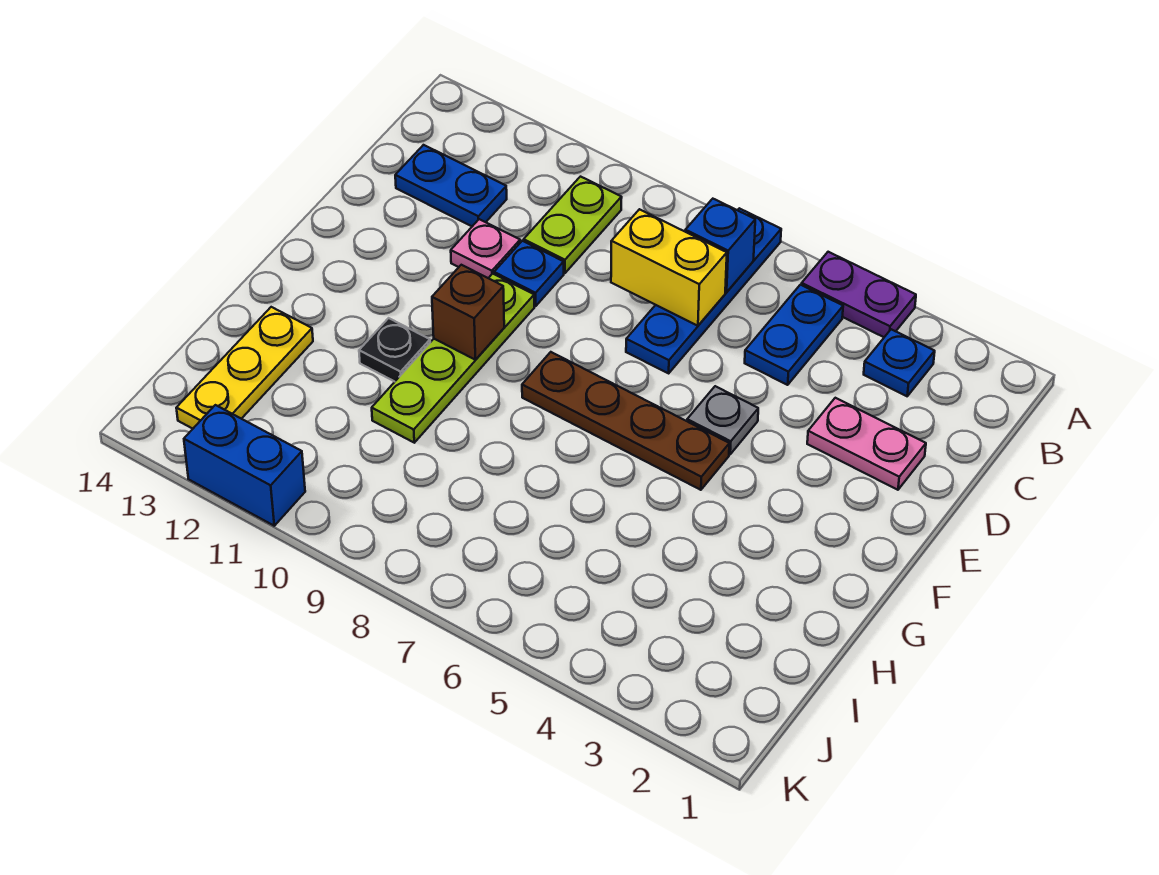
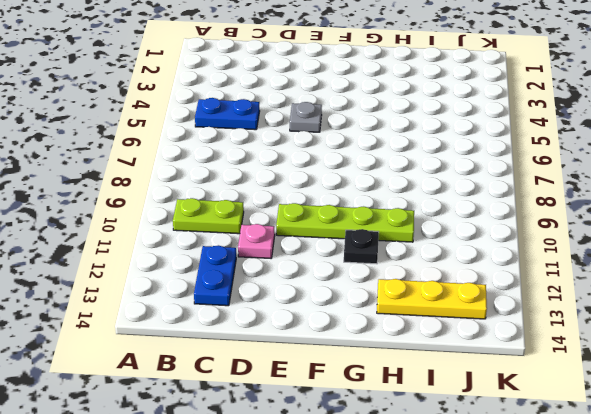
none -> purple 1x2 plate [802,252,916,337]
none -> blue 1x4 plate [626,208,781,373]
none -> blue 1x1 plate [864,329,935,396]

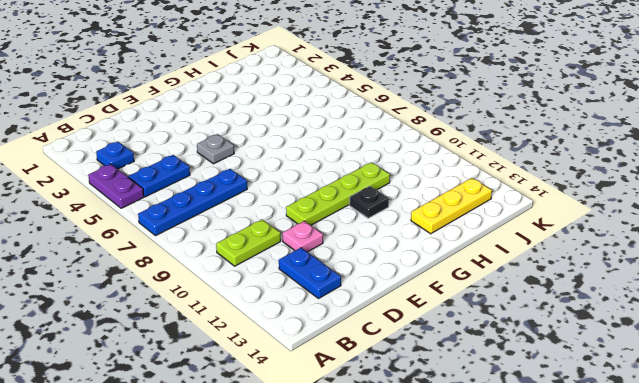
none -> pink 1x2 plate [807,398,926,490]
none -> blue 1x1 plate [494,241,564,306]
none -> brown 1x4 plate [522,352,729,490]

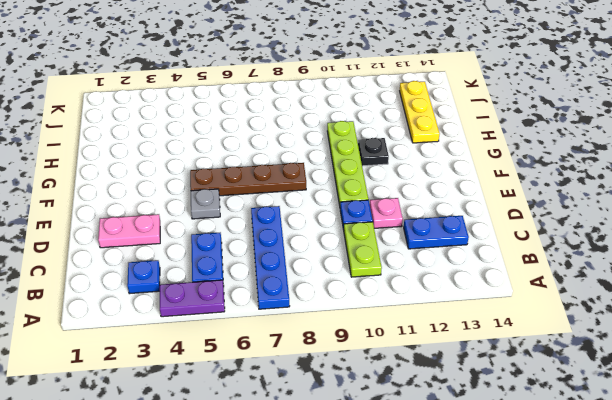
none -> blue 1x2 brick [184,405,305,526]
none -> blue 1x1 brick [685,199,755,292]
none -> yellow 1x2 brick [611,209,727,326]

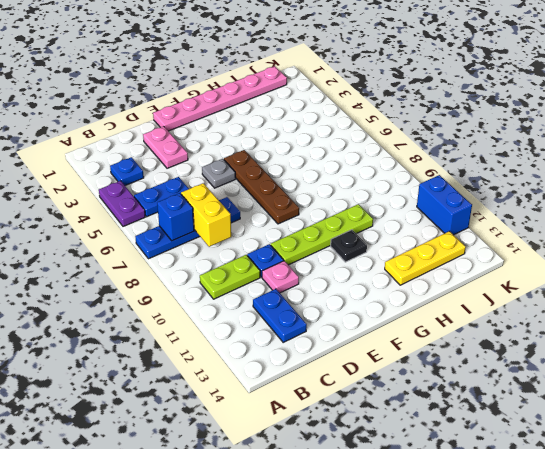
pink 1x6 plate [153,66,287,131] -> none
none -> brown 1x1 brick [432,265,504,360]

